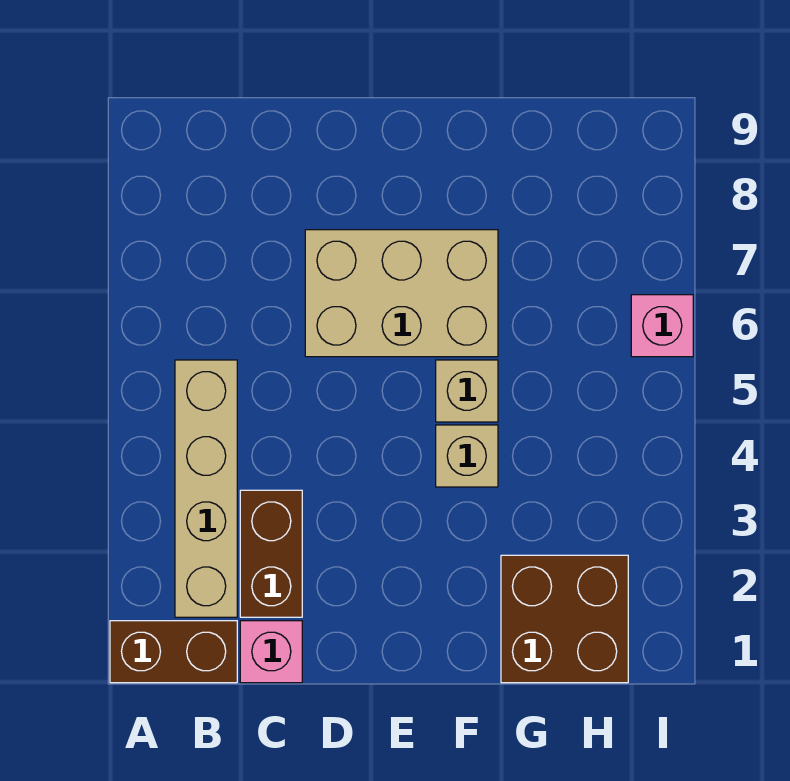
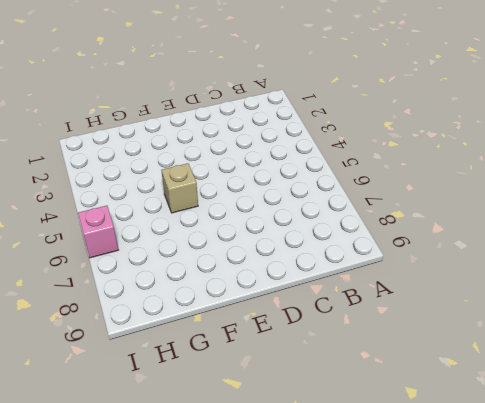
none -> brown 1x2 brick [110,621,237,683]
none -> tan 1x4 brick [175,360,237,617]

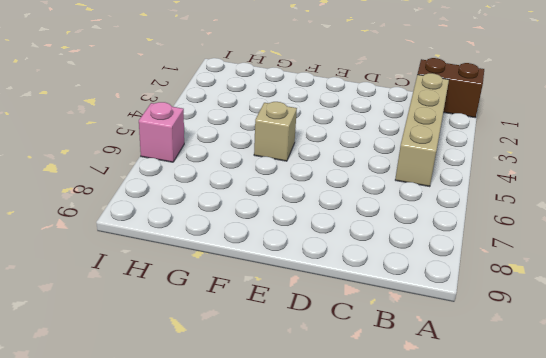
none -> pink 1x1 brick [240,621,302,683]
none -> brown 1x2 brick [240,490,302,617]

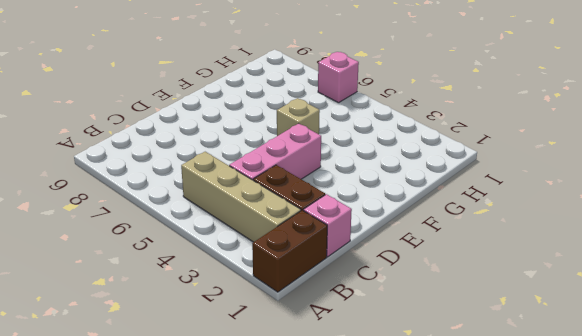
pink 1x3 brick [229,123,321,180] -> none
none -> tan 2x3 brick [305,230,498,357]
none -> tan 1x1 brick [436,425,498,487]

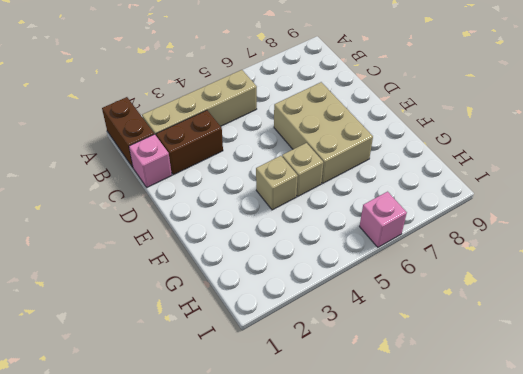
none -> brown 2x2 brick [501,555,628,683]

